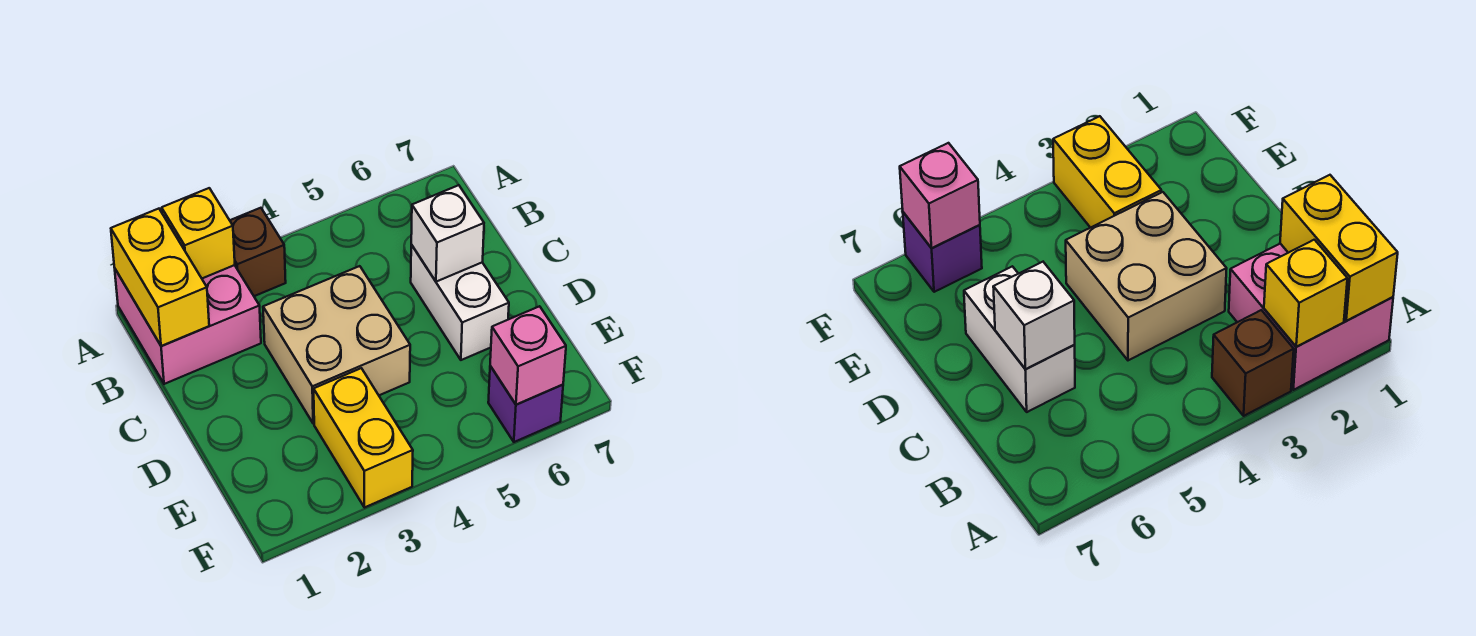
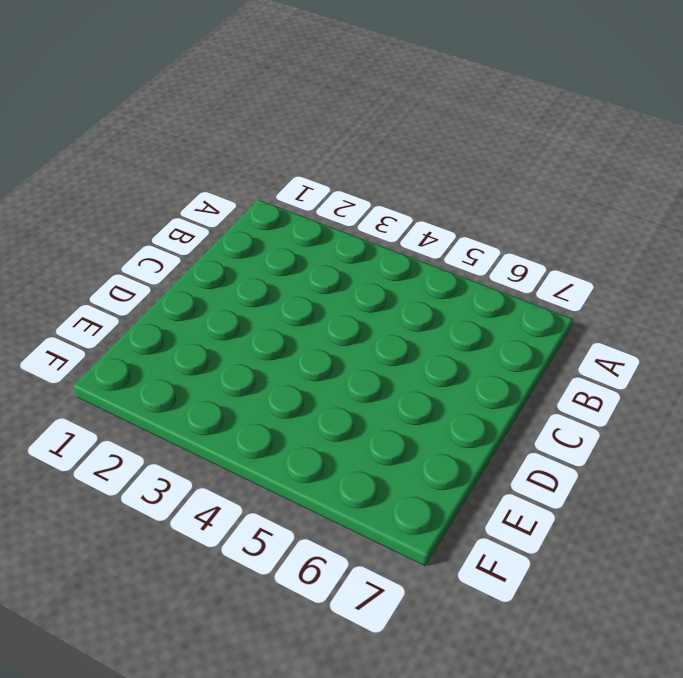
none -> pink 2x2 brick [115,265,261,384]
none -> brown 1x1 brick [230,208,286,296]

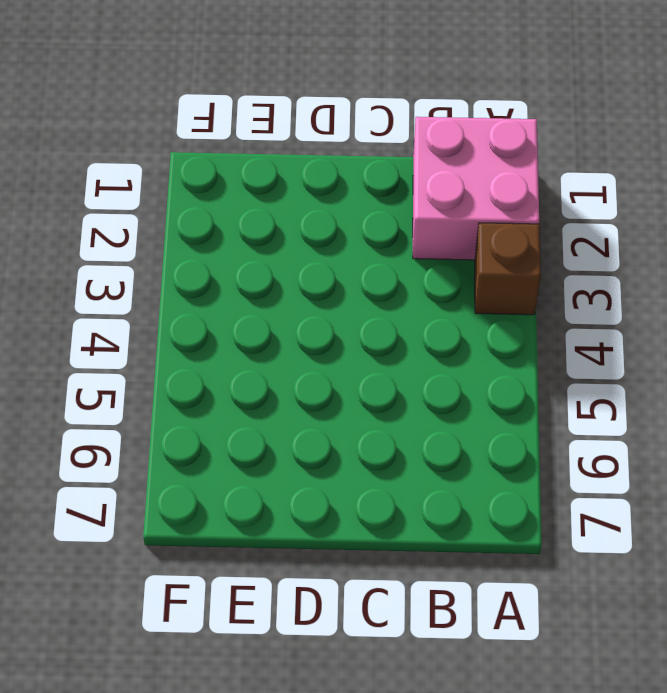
none -> tan 2x2 brick [263,266,410,424]
none -> white 1x2 brick [411,245,509,360]

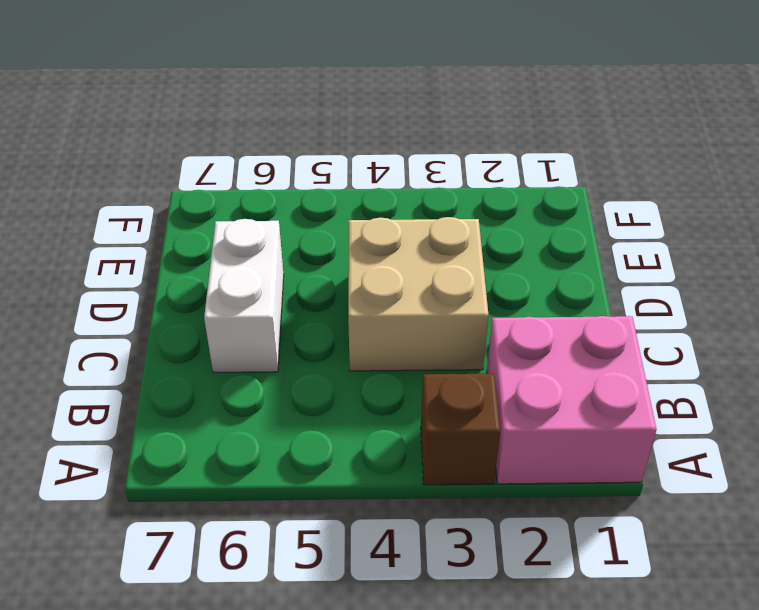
none -> yellow 1x2 brick [314,368,413,508]
none -> purple 1x1 brick [488,366,563,442]

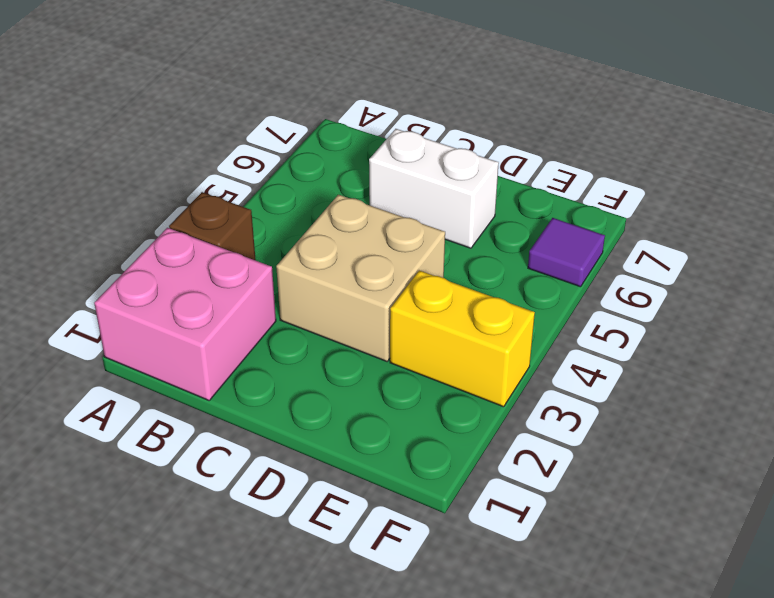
purple 1x1 tile [528,218,605,287] -> purple 1x1 brick [488,366,563,442]
none -> yellow 1x2 brick [111,209,209,346]
none -> yellow 1x1 brick [162,188,235,278]

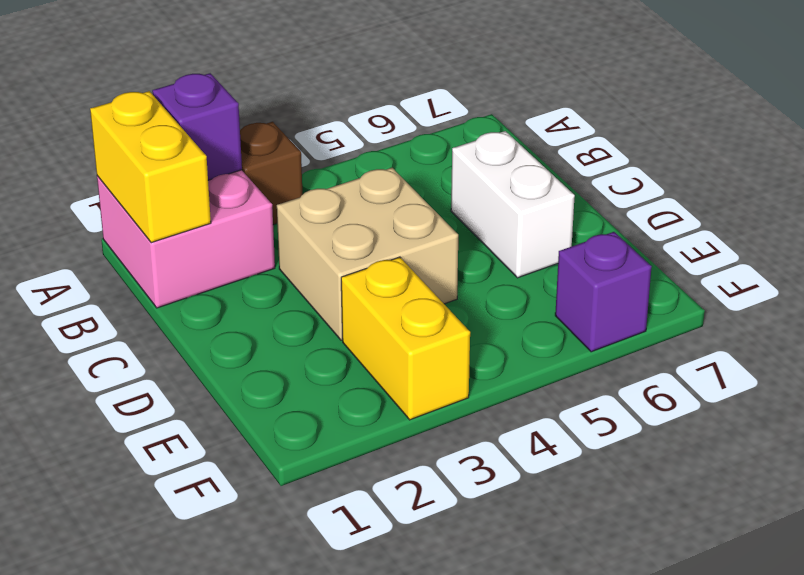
purple 1x1 brick [152,73,242,180] -> yellow 1x1 brick [162,188,235,278]
none -> white 1x1 brick [411,185,484,282]
none -> pink 1x1 brick [490,306,566,405]

